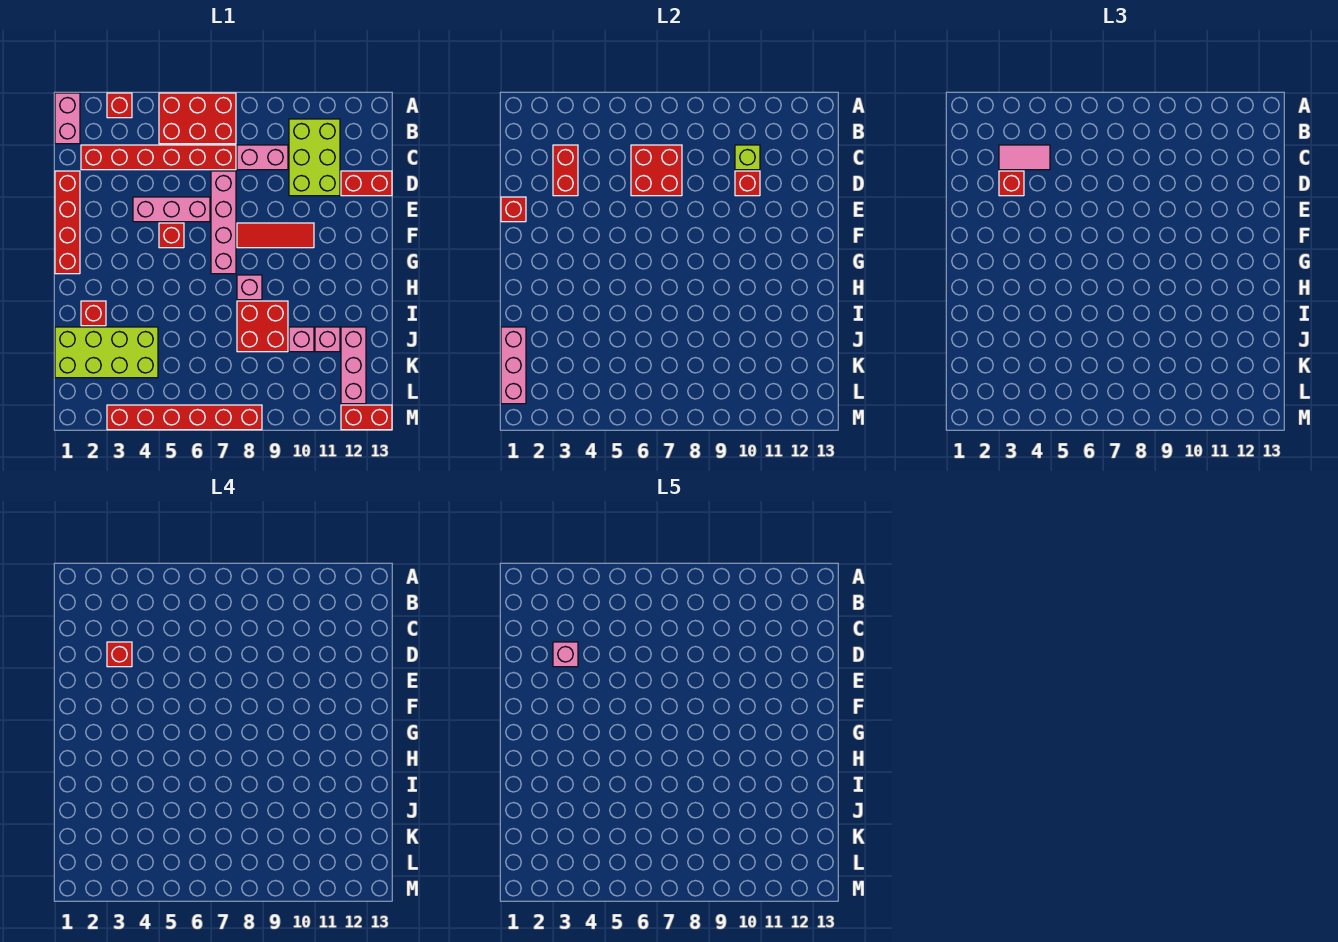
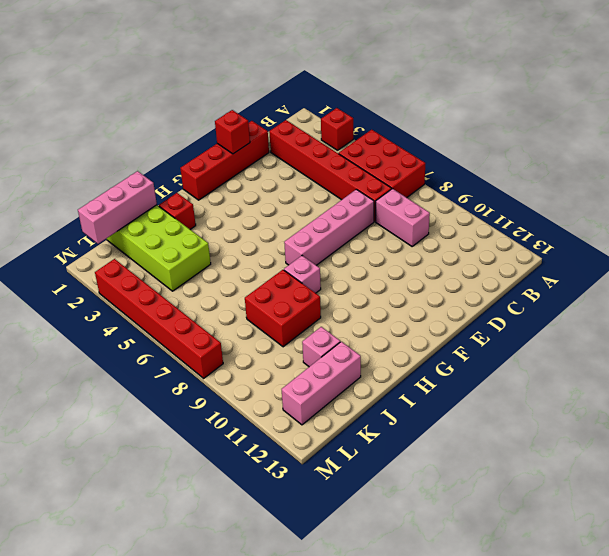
none -> pink 1x2 brick [55,93,80,144]
none -> lime 2x3 brick [289,119,340,196]
none -> red 1x2 brick [341,171,392,196]
none -> pink 1x3 brick [133,197,210,222]

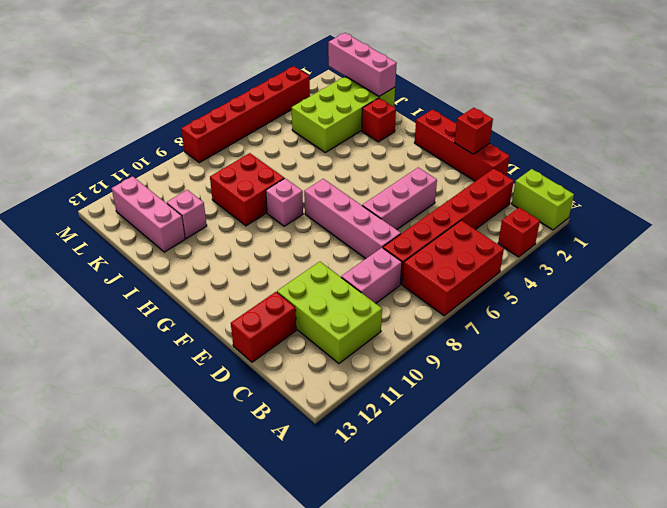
lime 1x2 brick [512,169,574,230] -> pink 1x2 brick [55,93,80,144]
none -> red 1x1 brick [159,223,184,248]
none -> red 1x3 tile [237,223,314,248]
none -> pink 1x1 brick [289,327,314,352]
none -> red 1x2 brick [341,405,392,430]

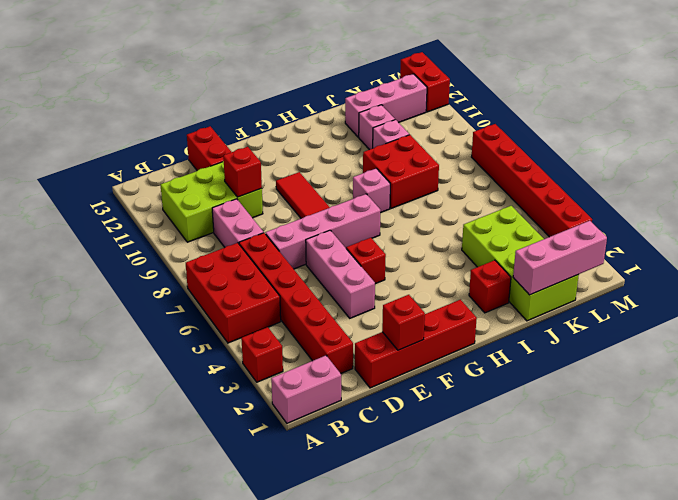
none -> red 1x2 brick [553,145,578,196]
none -> red 2x2 brick [631,145,682,196]
none -> lime 1x1 brick [735,145,760,170]
none -> pink 1x2 tile [999,145,1050,170]

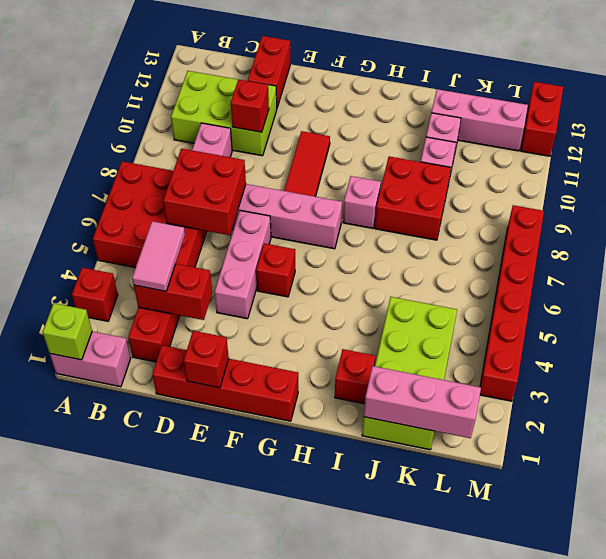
lime 1x1 brick [43,303,92,360] -> lime 1x1 brick moved to [735,145,760,170]
none -> red 1x1 brick [999,171,1024,196]
none -> red 1x1 brick [107,642,132,667]
none -> pink 1x1 brick [553,642,578,667]

